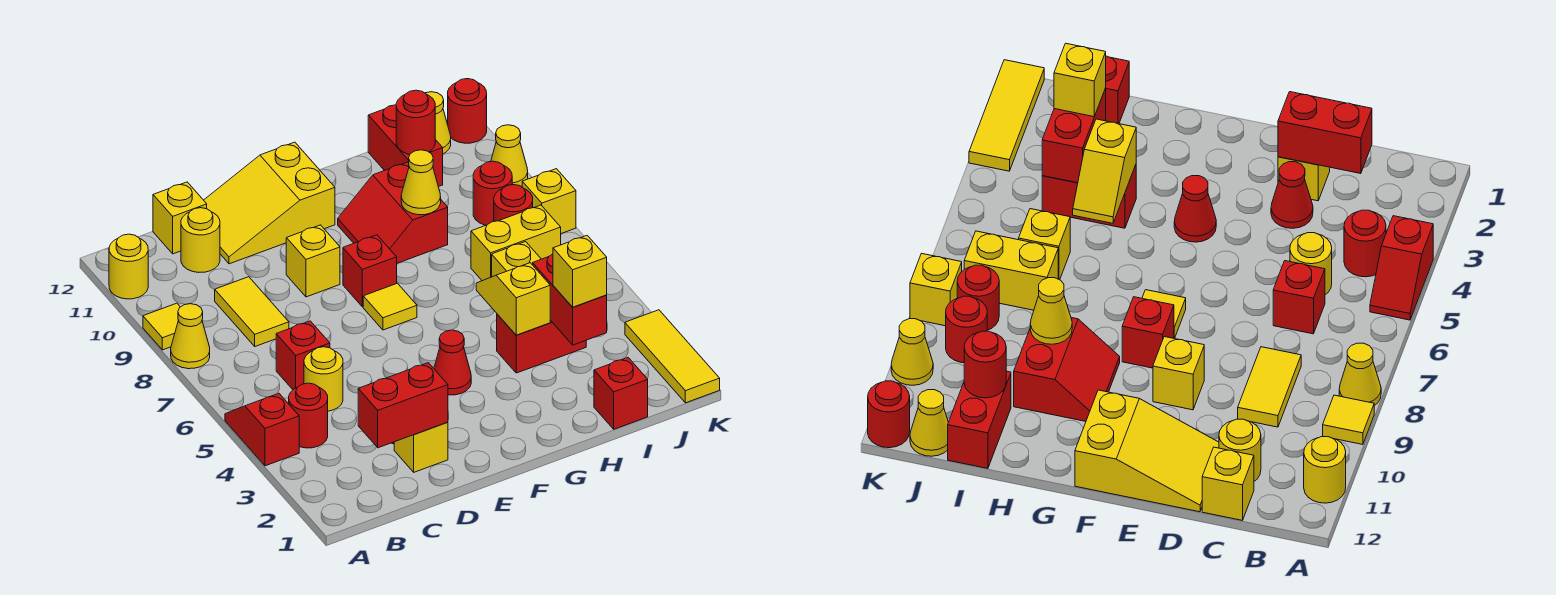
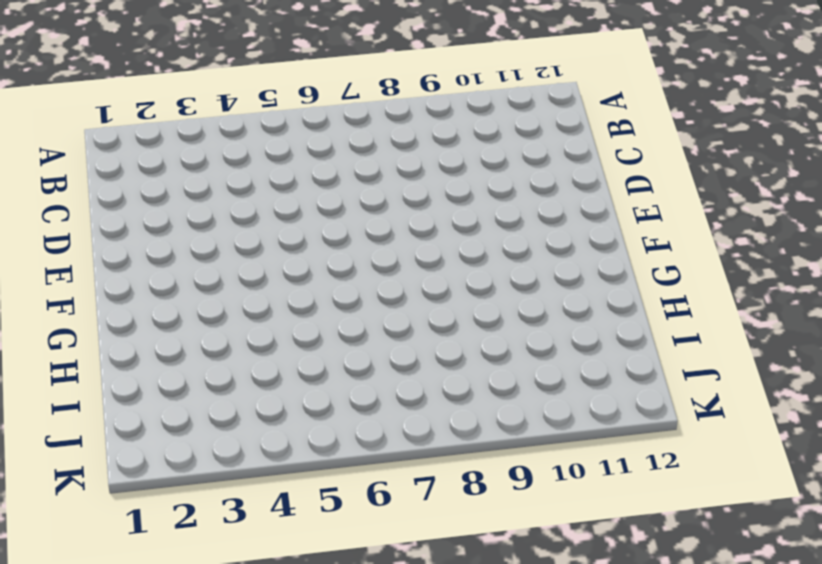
none -> red 1x2 slope [225,393,299,466]
none -> yellow 1x1 cone [171,304,210,369]
none -> yellow 1x1 tile [143,303,180,350]
none -> yellow 1x1 round brick [109,234,148,299]

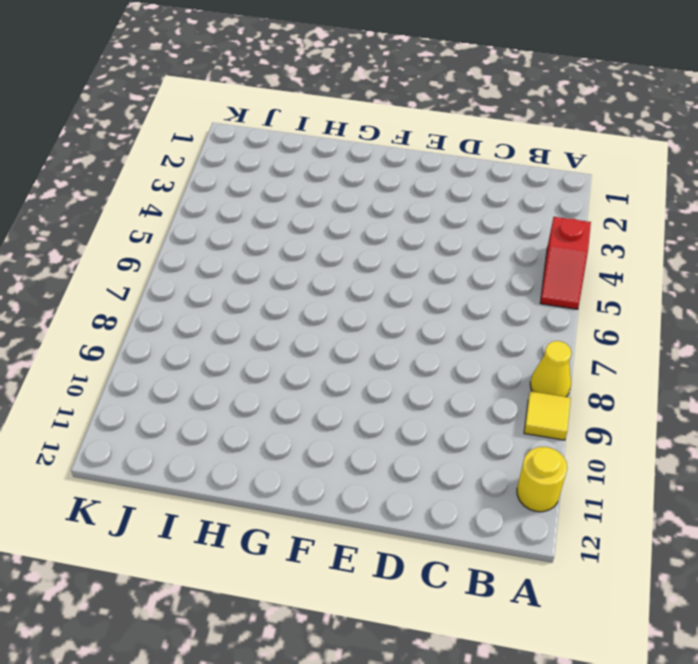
none -> red 1x1 round brick [289,383,328,448]
none -> yellow 1x1 round brick [304,347,343,411]
none -> red 1x1 brick [276,321,330,389]
none -> yellow 1x2 tile [215,277,289,346]

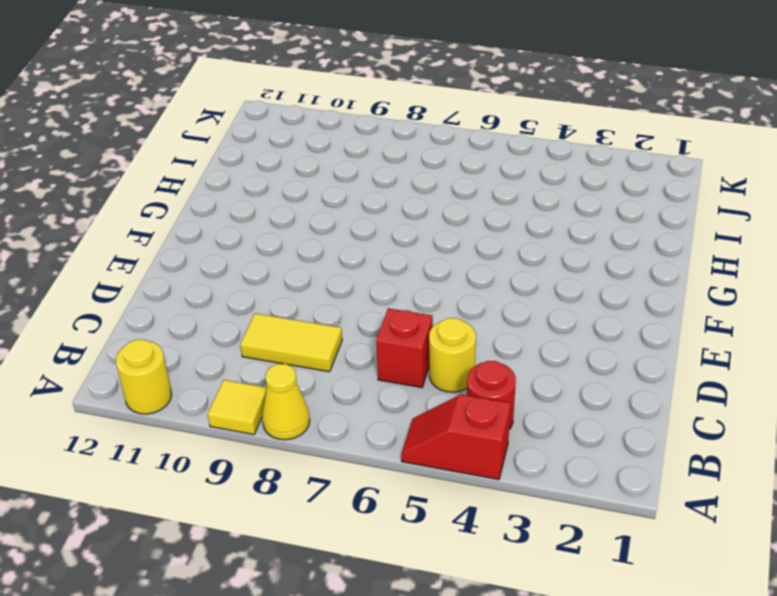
none -> yellow 1x1 round brick [181,208,220,273]
none -> yellow 1x1 brick [153,182,207,254]
none -> yellow 1x1 brick [394,422,448,472]
none -> red 1x1 cone [1271,162,1313,228]

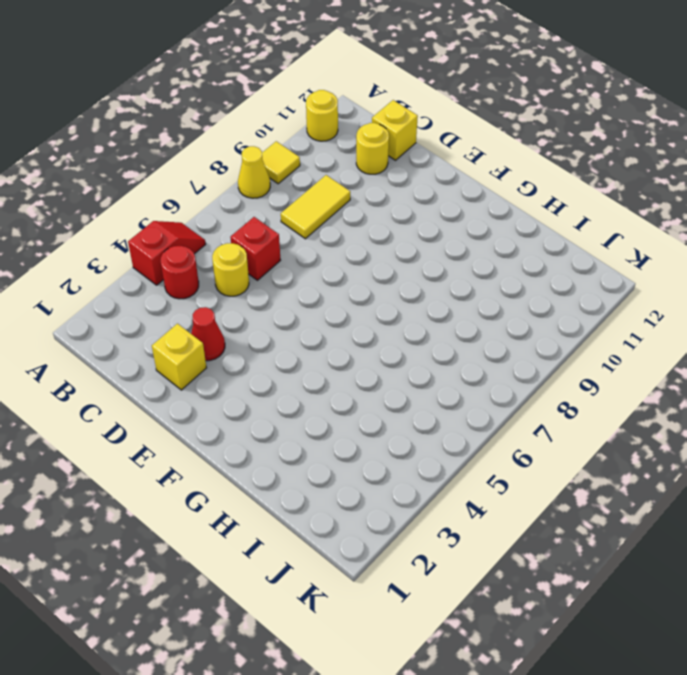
none -> yellow 2x3 slope [204,142,335,264]
none -> yellow 1x1 brick [286,225,340,297]
none -> red 1x1 cone [434,330,471,395]
none -> yellow 1x1 tile [363,283,417,330]

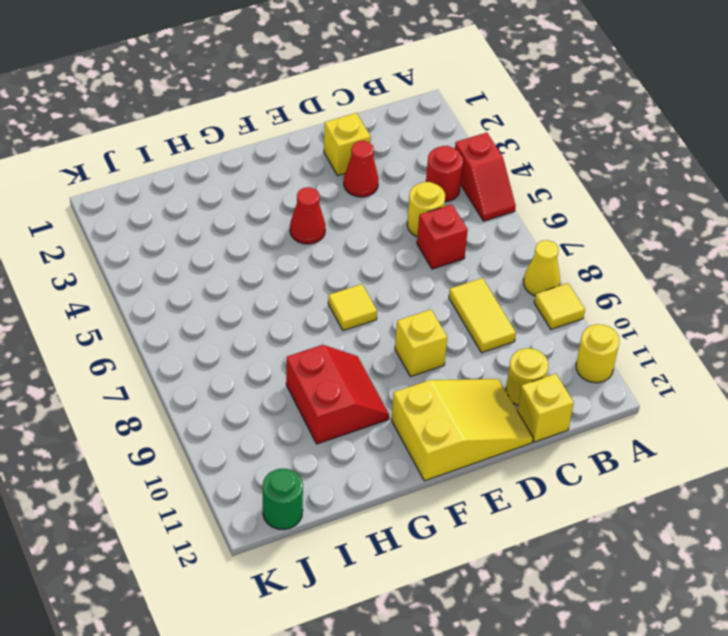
green 1x1 round brick [263,469,303,529] -> yellow 1x1 cone [425,92,451,154]
none -> red 1x1 brick [343,235,397,307]
none -> red 1x2 brick [497,314,586,373]
none -> red 1x1 brick [594,358,648,429]
none -> yellow 1x1 brick [492,242,541,277]

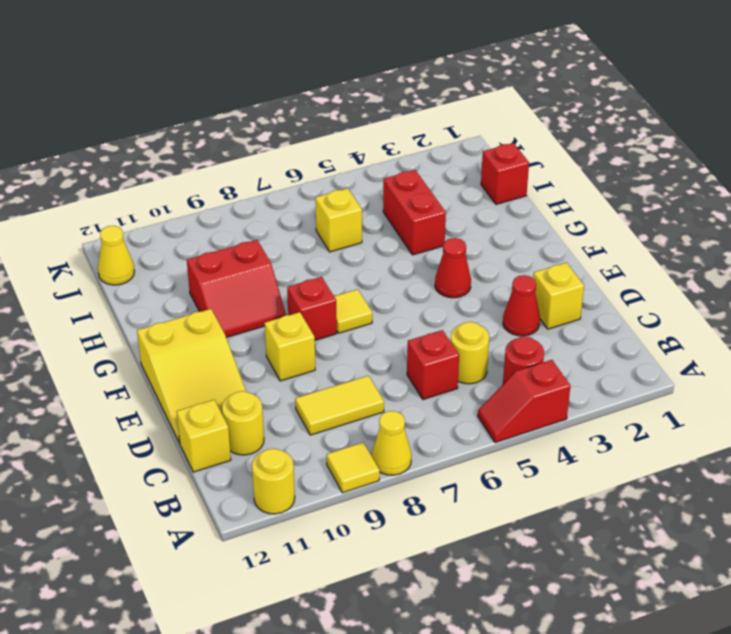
none -> yellow 1x2 brick [471,205,561,281]
none -> red 1x2 brick [368,105,443,187]
none -> red 1x1 round brick [494,185,533,221]
none -> red 1x1 round brick [473,161,512,225]

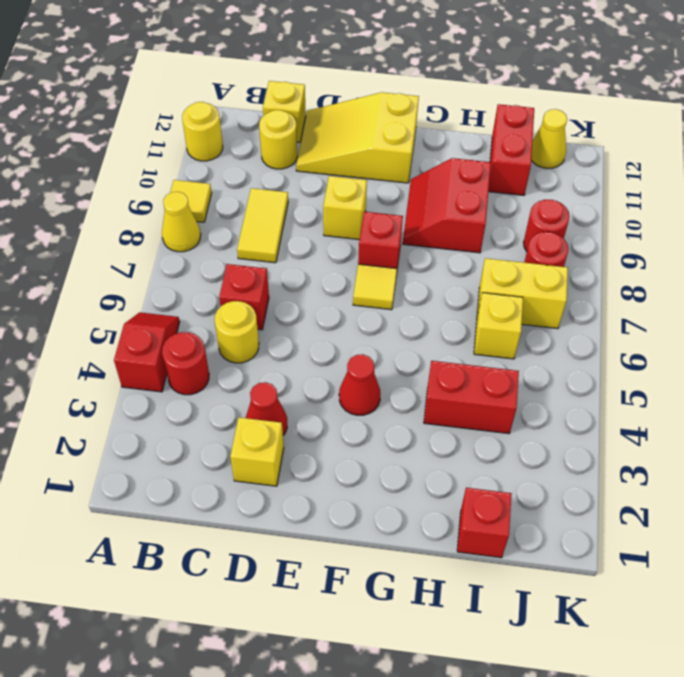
none -> yellow 1x3 tile [625,310,720,403]
none -> yellow 1x1 brick [522,169,576,234]
none -> yellow 1x1 cone [491,125,528,186]
none -> red 1x1 round brick [448,79,487,143]

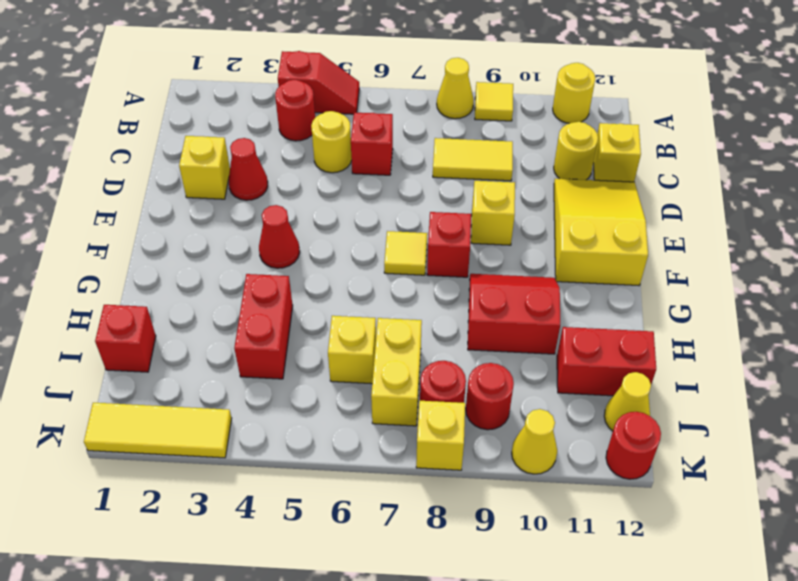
none -> red 1x2 brick [358,363,448,448]
none -> yellow 1x2 slope [476,263,550,335]
none -> yellow 1x1 cone [401,150,441,215]
none -> red 1x2 brick [533,254,607,345]

